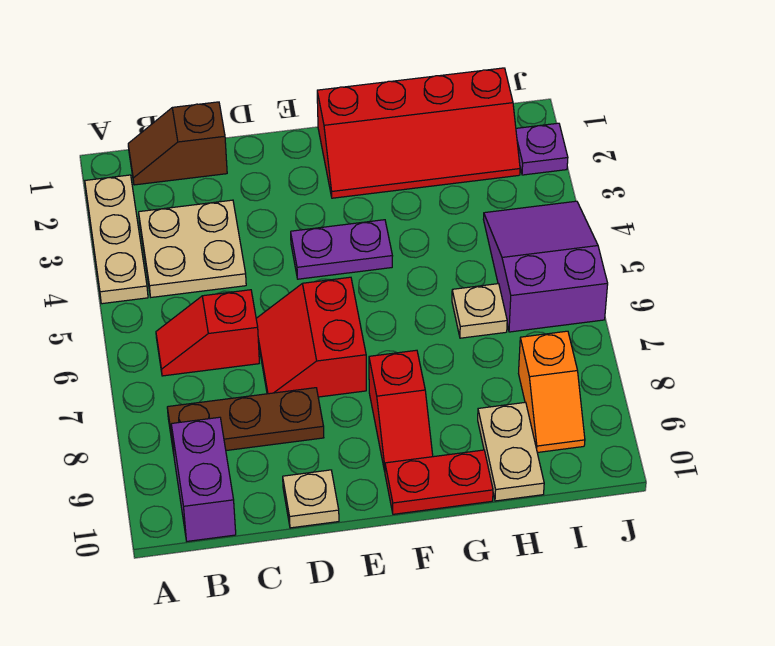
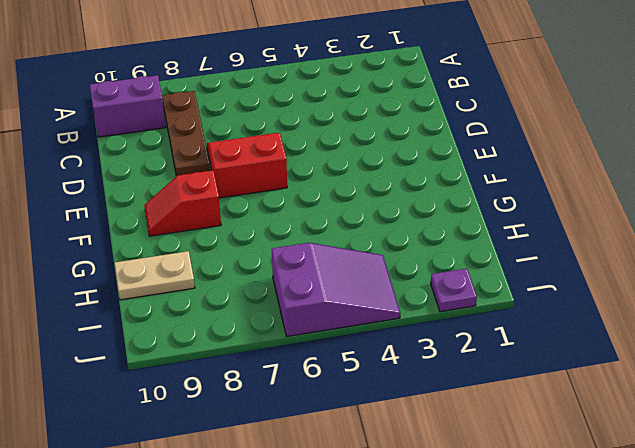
none -> tan 1x3 plate [85,175,148,304]
none -> brown 1x2 slope [128,102,227,185]
none -> tan 2x2 plate [139,200,246,297]

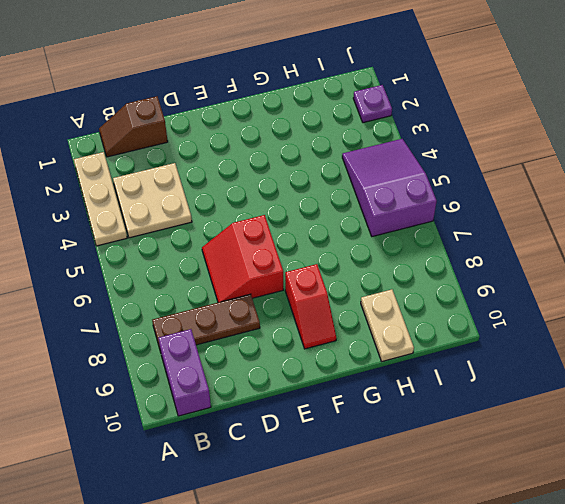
none -> red 1x2 slope [156,290,259,376]
none -> tan 1x1 plate [283,470,339,528]
none -> purple 1x2 plate [291,220,392,279]

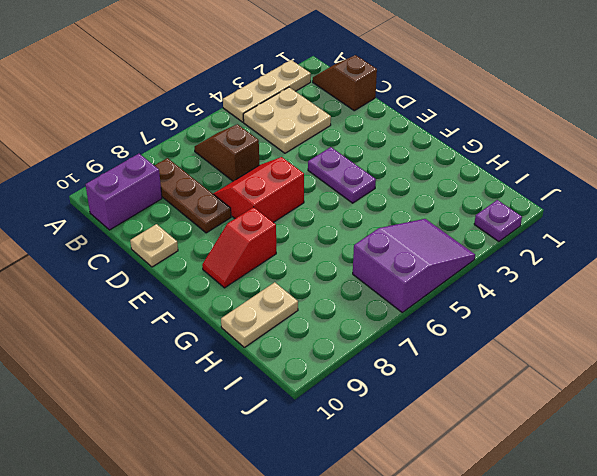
brown 1x2 slope [195,124,259,181] -> red 1x2 slope [156,290,259,376]
none -> red 2x4 slope [317,68,520,198]
none -> red 1x2 plate [385,450,493,514]
none -> tan 1x1 plate [452,284,507,338]

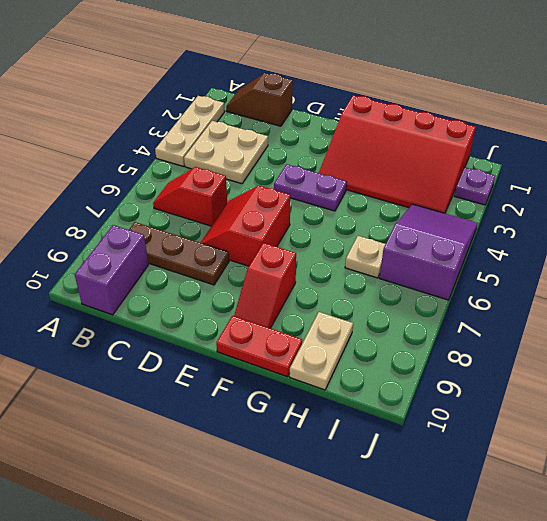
red 3x4 slope [319,95,476,213] -> red 2x4 slope [317,68,520,198]
none -> tan 1x1 plate [283,470,339,528]
none -> orange 1x2 slope [519,331,585,453]

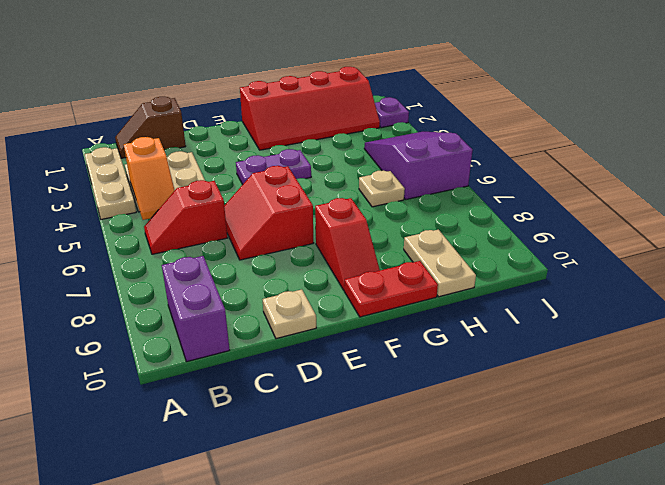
orange 1x2 slope [124,137,175,220] -> orange 1x2 slope moved to [519,331,585,453]
none -> brown 1x3 plate [167,388,324,453]

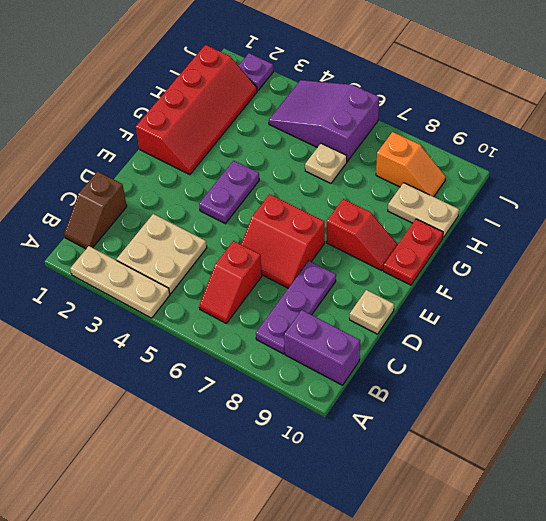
purple 1x3 plate [256,261,336,354] -> brown 1x3 plate [167,388,324,453]

